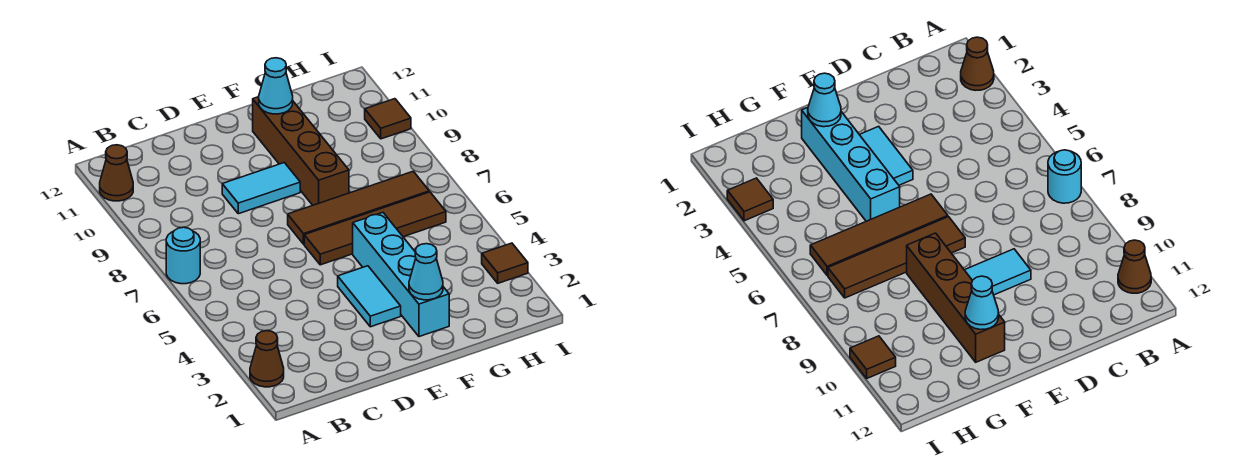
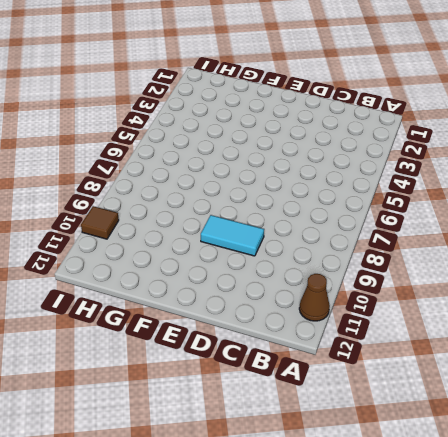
none -> brown 1x1 cone [250,331,284,387]
none -> cyan 1x1 round brick [166,227,200,284]
none -> cyan 1x2 tile [338,266,401,327]

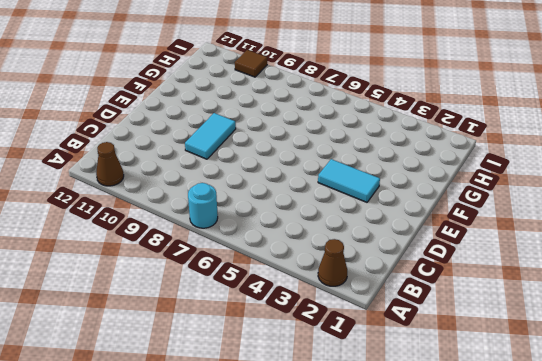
none -> brown 1x4 tile [304,192,446,265]
none -> brown 1x4 tile [288,171,429,244]
none -> cyan 1x4 brick [353,213,449,337]

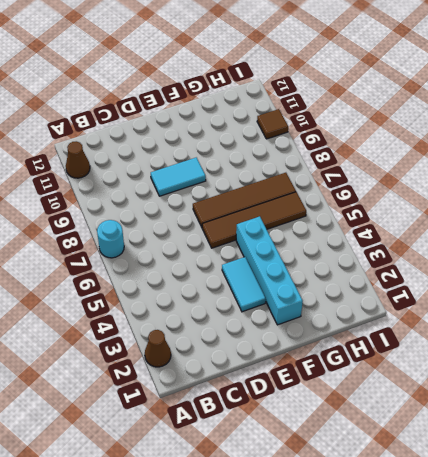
none -> brown 1x4 brick [252,97,349,205]
none -> brown 1x1 tile [482,243,528,283]
none -> cyan 1x1 cone [409,244,443,300]

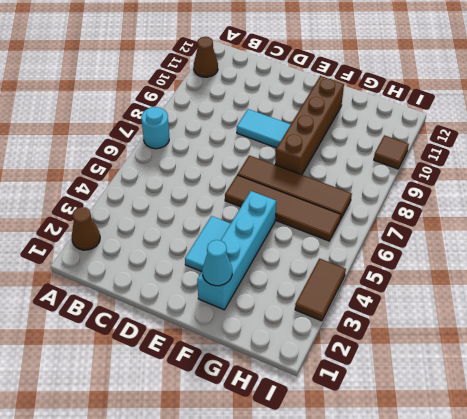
brown 1x2 tile [295,259,346,321] -> brown 1x1 tile [482,243,528,283]
none -> cyan 1x1 cone [259,58,293,114]

